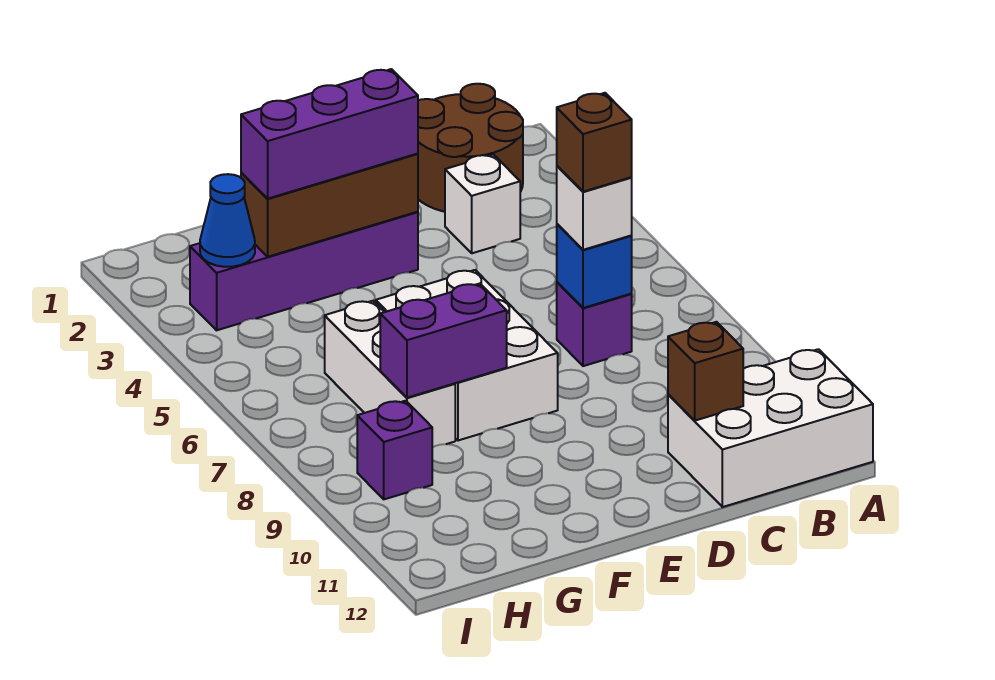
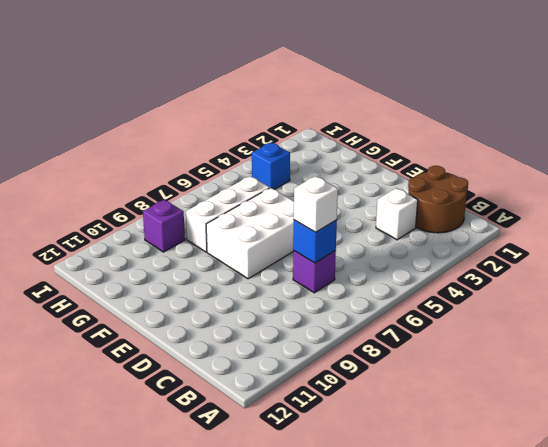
blue 1x1 brick [252,143,290,189] -> none
none -> white 2x3 brick [668,349,873,507]
none -> purple 1x4 brick [190,212,418,330]
none -> brown 1x1 brick [668,322,743,421]

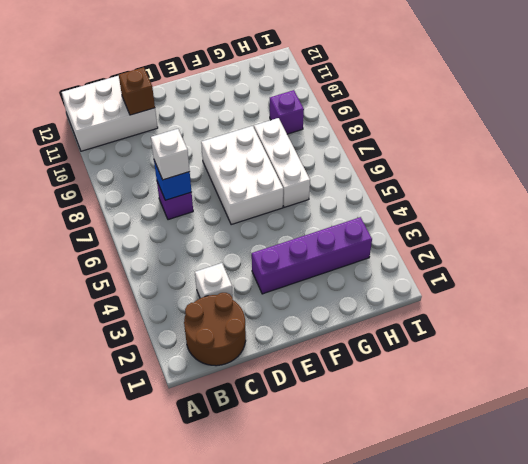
none -> brown 1x3 brick [241,154,418,257]
none -> purple 1x2 brick [380,284,507,398]
none -> blue 1x1 cone [200,174,255,267]

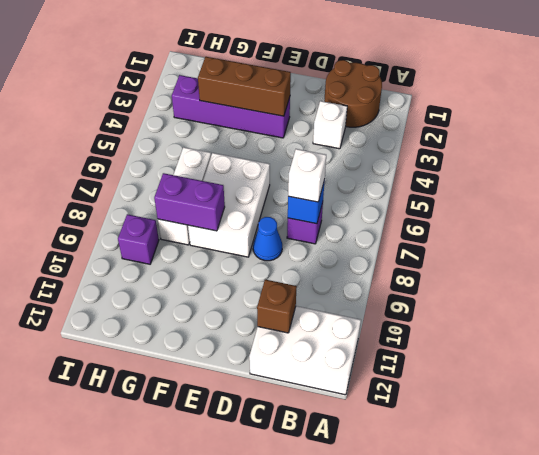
blue 1x1 cone [253,217,282,261] -> blue 1x1 cone moved to [200,174,255,267]
none -> purple 1x3 brick [241,69,418,199]
none -> brown 1x1 brick [557,93,632,192]

